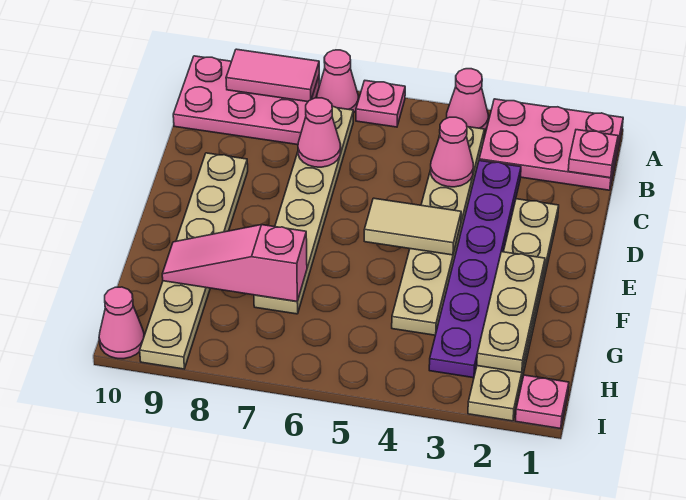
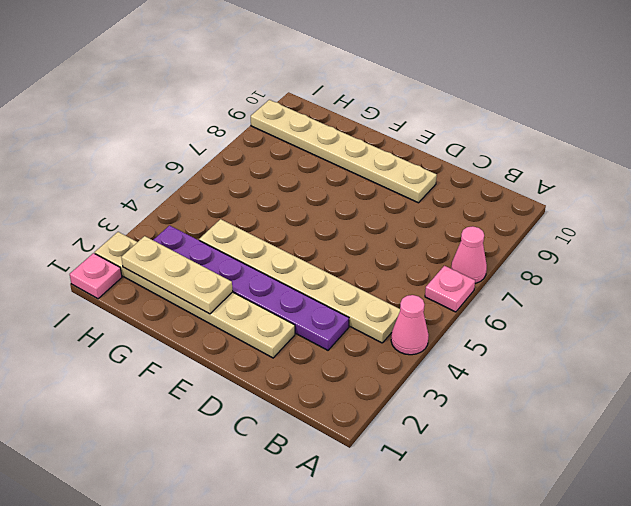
none -> pink 2x3 plate [479,99,623,190]
none -> pink 2x3 plate [173,56,319,145]
none -> tan 1x6 plate [254,106,353,314]

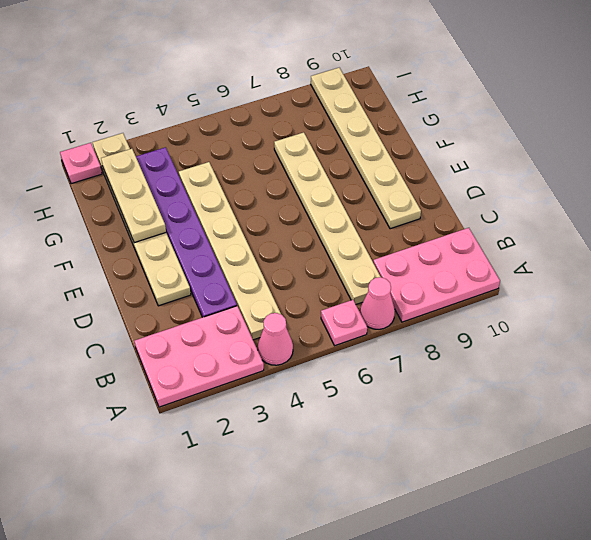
none -> pink 1x1 cone [99,287,144,359]
none -> pink 1x2 tile [226,49,319,102]
none -> pink 1x1 plate [568,130,618,178]

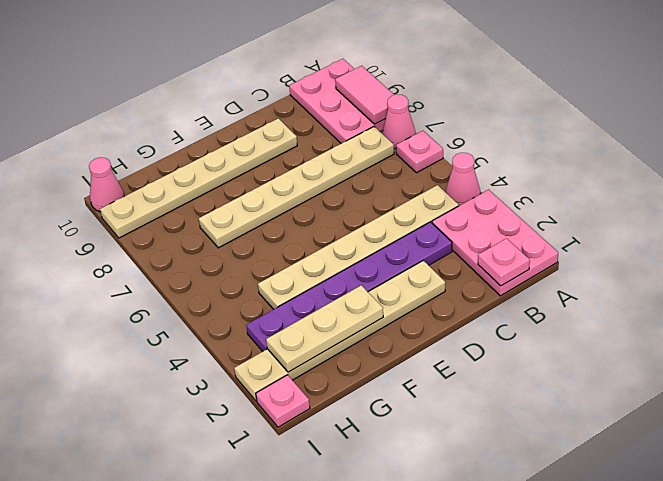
none -> pink 1x1 cone [431,117,473,187]
none -> pink 1x1 cone [298,98,341,167]
none -> tan 1x2 tile [364,198,461,255]

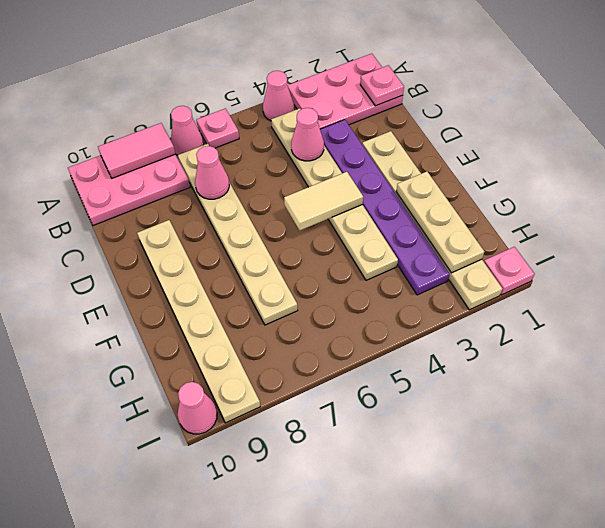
none -> pink 1x3 slope [162,225,307,301]

